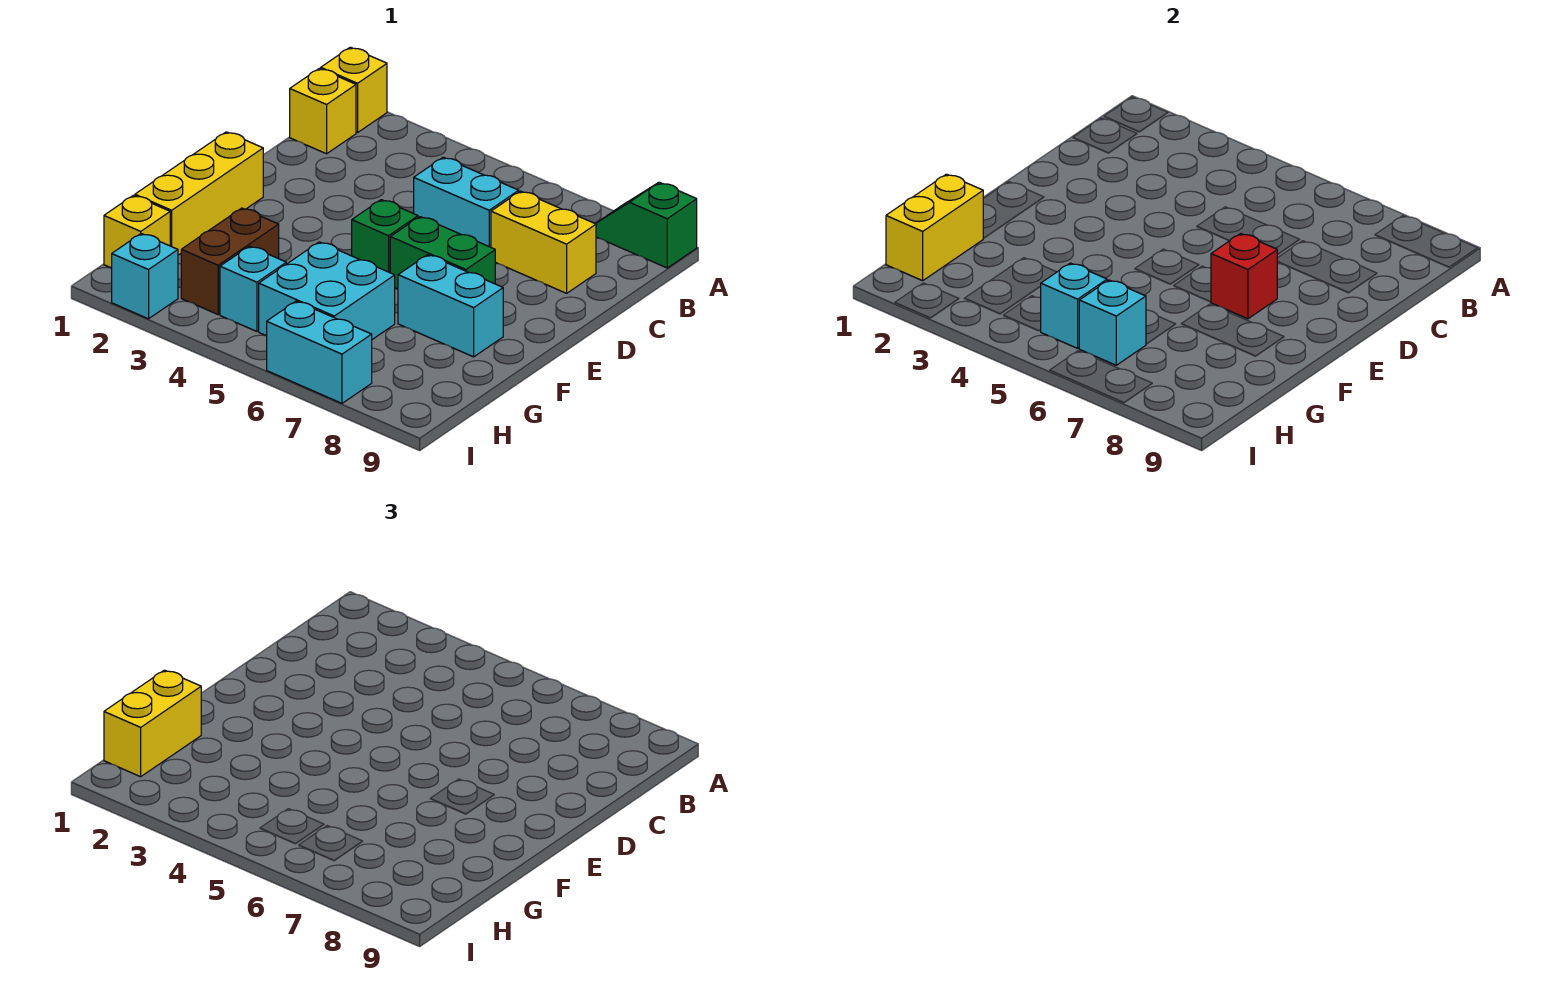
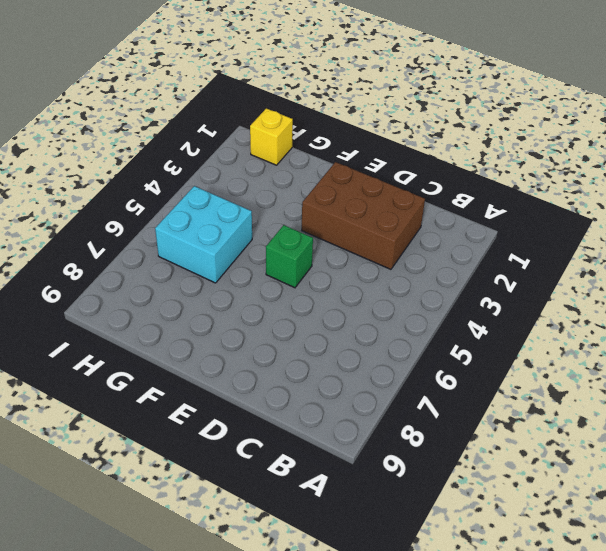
brown 2x3 brick [302,162,425,269] -> none
none -> yellow 1x1 brick [321,47,387,133]
none -> green 1x2 slope [596,182,697,268]
none -> yellow 1x1 brick [290,68,356,154]

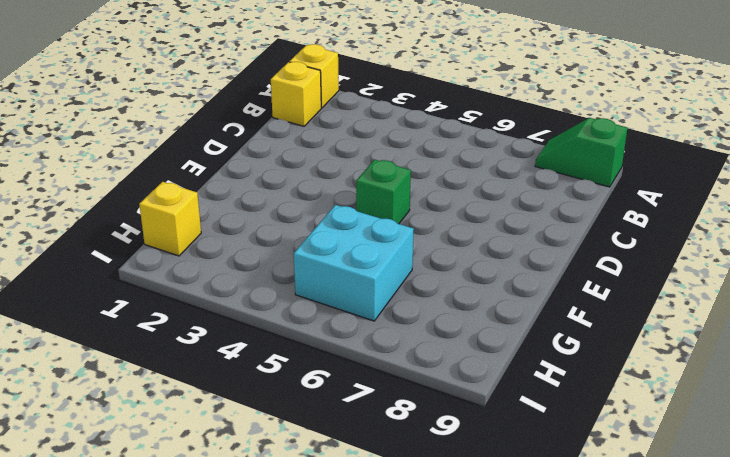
none -> cyan 1x2 brick [414,157,519,247]
none -> yellow 1x2 brick [491,191,596,293]
none -> yellow 1x3 brick [135,132,263,255]

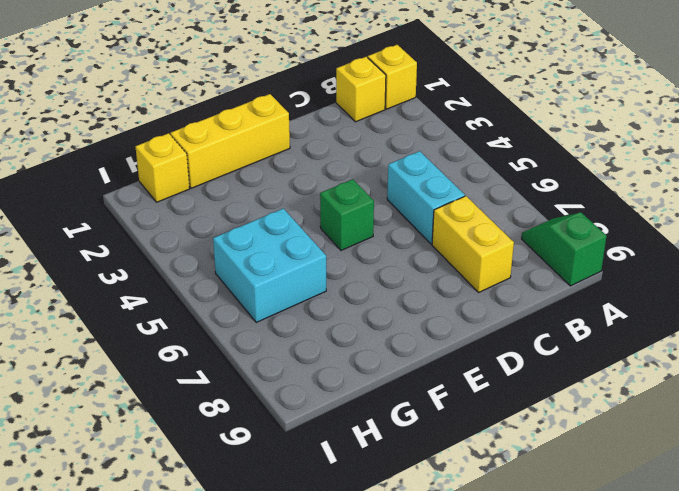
none -> green 1x2 brick [390,217,495,289]
none -> cyan 1x2 brick [398,255,503,357]
none -> brown 1x2 brick [181,208,279,314]

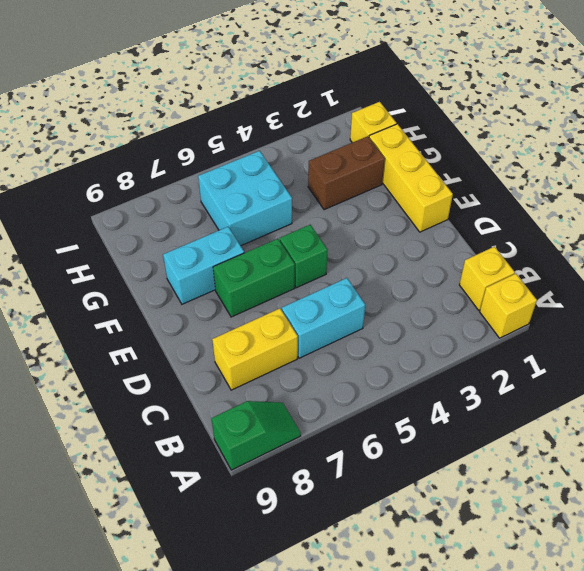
brown 1x2 brick [308,136,385,210] -> brown 1x2 brick turned to [181,208,279,314]
none -> cyan 1x1 brick [220,246,286,331]
none -> cyan 1x1 brick [112,234,178,319]
none -> cyan 1x2 brick [267,301,372,403]

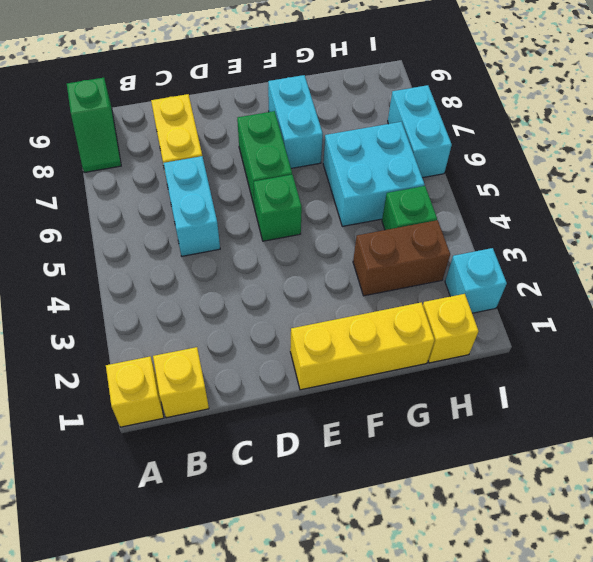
green 1x1 brick [382,186,437,230] -> cyan 1x1 brick [220,246,286,331]
none -> red 1x1 brick [1211,233,1277,319]
none -> yellow 1x2 brick [886,174,983,281]
none -> cyan 1x1 brick [1041,263,1107,348]

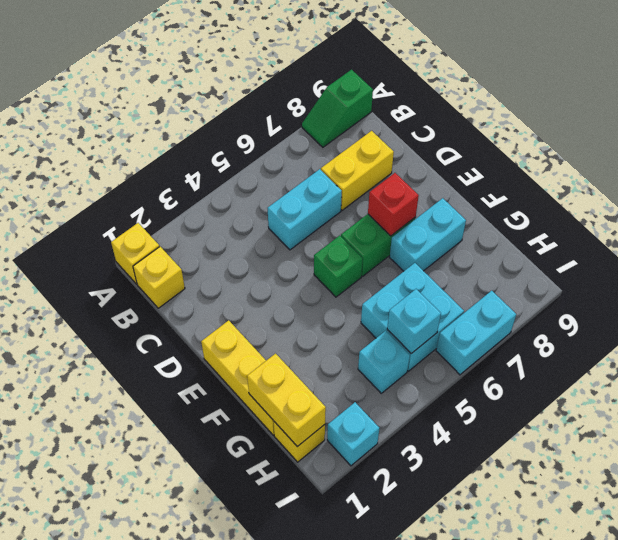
none -> brown 1x2 brick [181,208,279,314]
none -> cyan 1x1 brick [1079,280,1146,365]
none -> yellow 1x2 brick [104,670,201,777]

